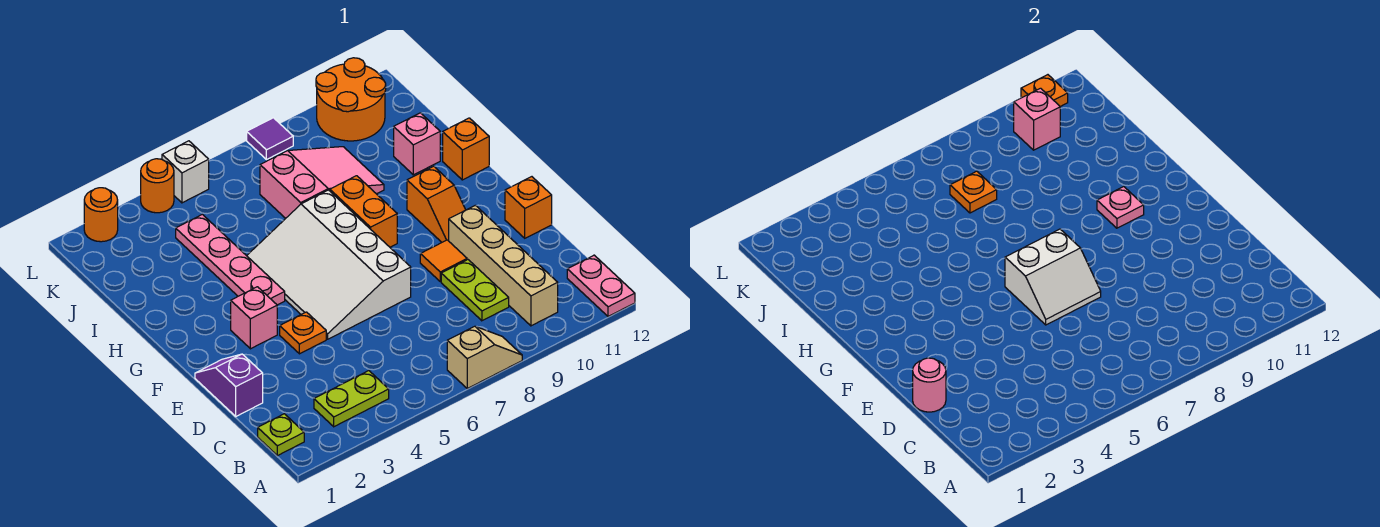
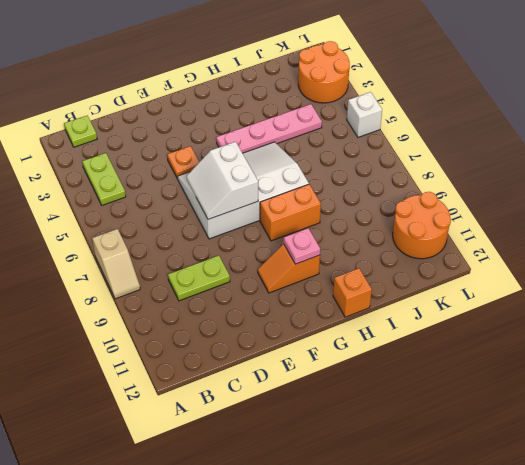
orange 2x2 round brick [298,41,350,103] -> orange 1x1 round brick [84,188,118,242]
none -> pink 1x2 plate [567,255,635,316]
none -> tan 1x4 brick [449,205,558,326]
none -> purple 1x2 slope [195,354,263,416]

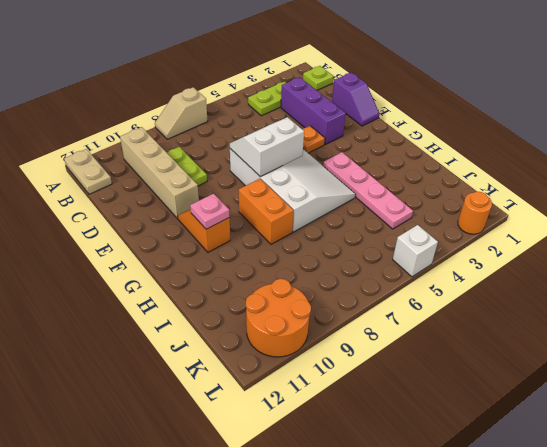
tan 1x2 plate [64,149,112,194] -> pink 1x2 plate [567,255,635,316]
purple 1x3 brick [281,77,346,144] -> none
none -> orange 1x1 tile [420,240,467,282]
none -> orange 1x1 brick [505,177,552,238]
none -> pink 1x1 brick [231,287,277,349]

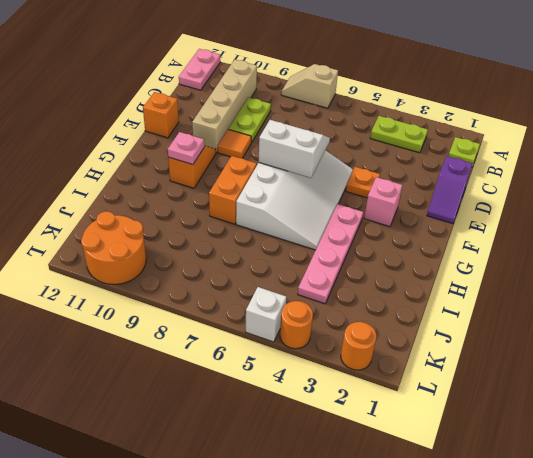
none -> orange 1x1 brick [443,118,489,180]
none -> pink 2x3 slope [260,147,384,218]
none -> pink 1x1 brick [394,113,440,175]

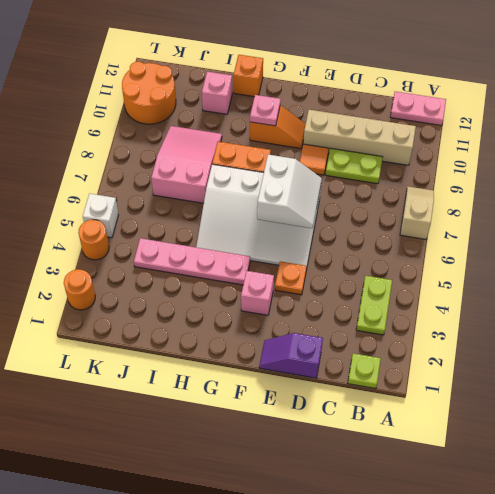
none -> orange 1x1 brick [505,177,552,238]
none -> purple 1x1 tile [247,118,293,160]
none -> pink 1x1 round brick [913,358,946,412]

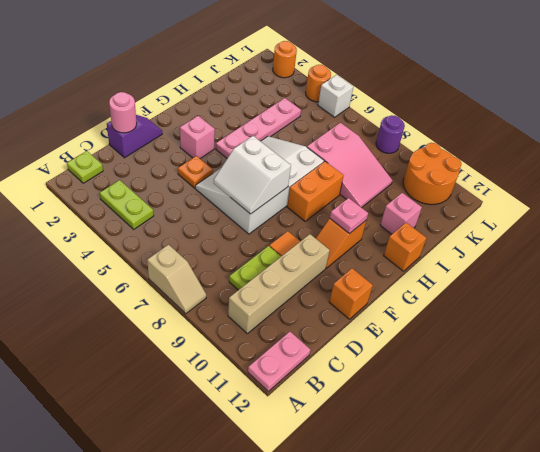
purple 1x1 round brick [376,115,405,153] -> purple 1x1 tile [247,118,293,160]
none -> orange 1x1 plate [950,171,997,213]
none -> pink 1x1 brick [1014,88,1060,150]
none -> orange 1x1 plate [1021,75,1068,107]

